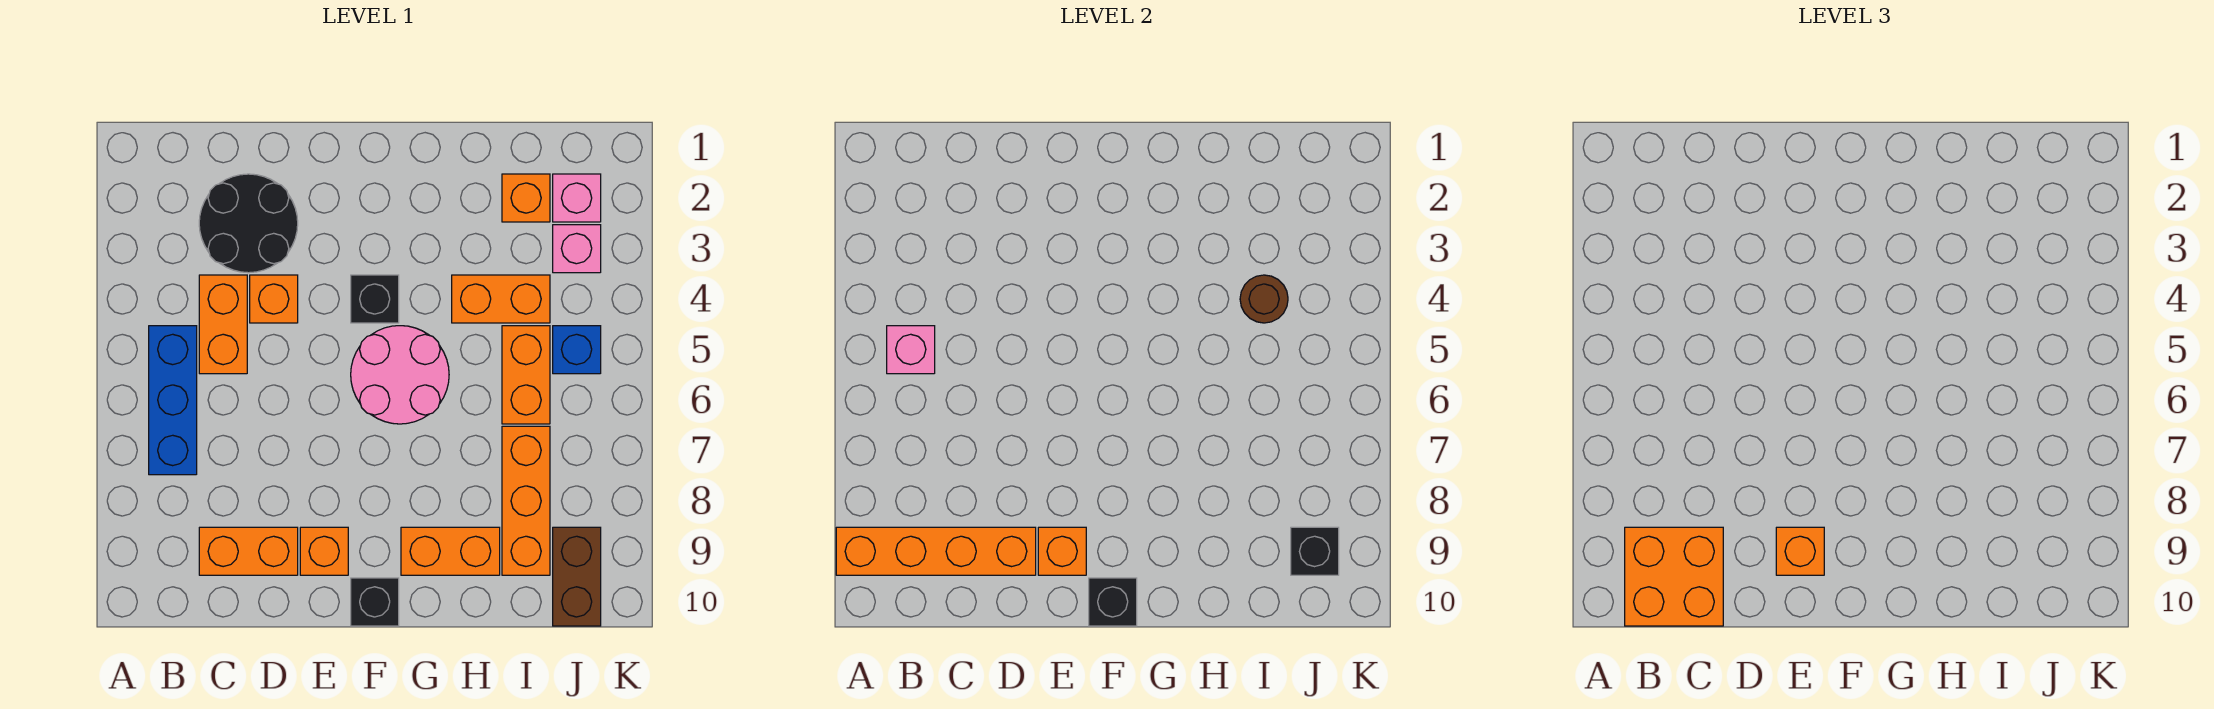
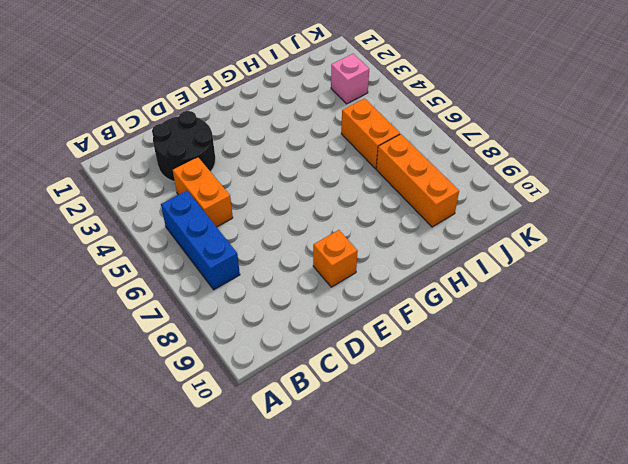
none -> orange 1x2 brick [199,527,298,575]
none -> orange 1x1 brick [250,275,298,323]
none -> black 1x1 brick [351,275,399,323]

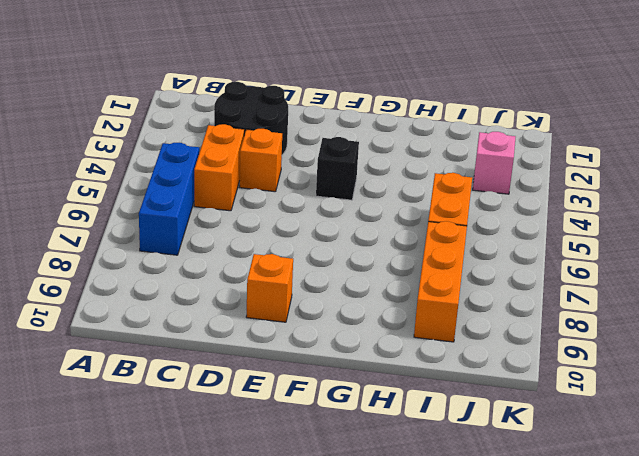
none -> orange 1x2 brick [199,527,298,575]
none -> pink 2x2 round brick [351,326,449,424]
none -> black 1x1 brick [351,578,399,626]

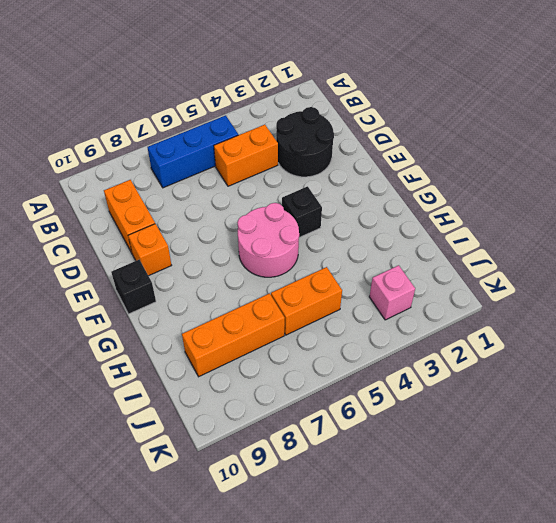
none -> orange 1x1 brick [250,275,298,323]
none -> orange 1x2 brick [401,527,500,575]
none -> orange 1x2 brick [452,275,550,323]

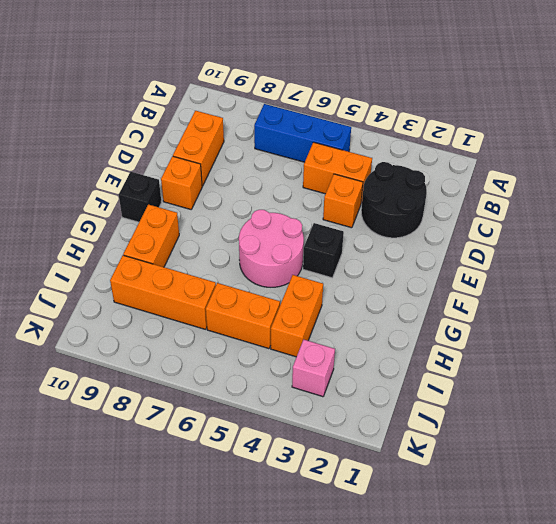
none -> orange 1x1 brick [502,174,550,222]
none -> pink 1x1 brick [553,174,601,222]
none -> blue 1x1 brick [553,326,601,374]

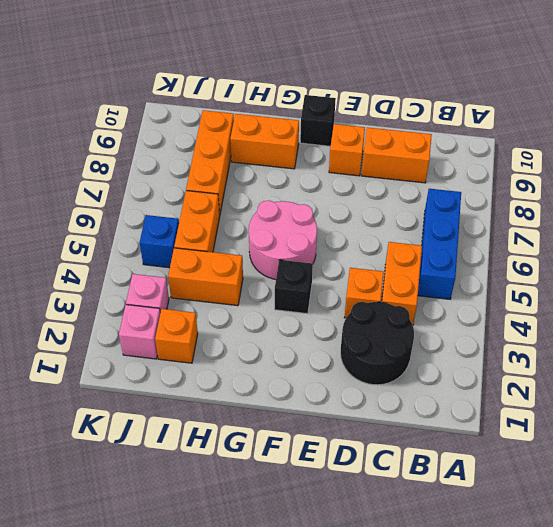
none -> brown 1x2 brick [553,527,601,626]
none -> orange 1x4 brick [836,527,1036,575]
none -> pink 1x1 brick [887,326,935,374]

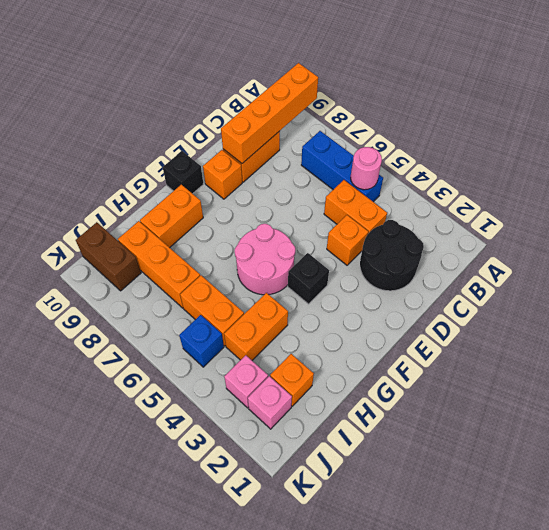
pink 1x1 round brick [351,147,382,190] -> pink 1x1 brick [887,326,935,374]
none -> orange 1x1 brick [1038,527,1086,575]
none -> black 1x1 brick [1089,578,1137,626]
none -> brown 1x1 round brick [1240,275,1288,323]

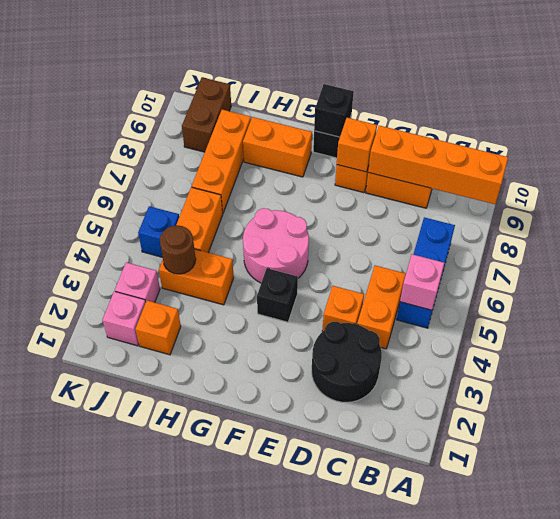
none -> black 1x1 brick [1291,527,1339,575]
none -> orange 2x2 brick [1625,527,1723,626]
none -> orange 1x1 brick [1776,527,1824,575]

